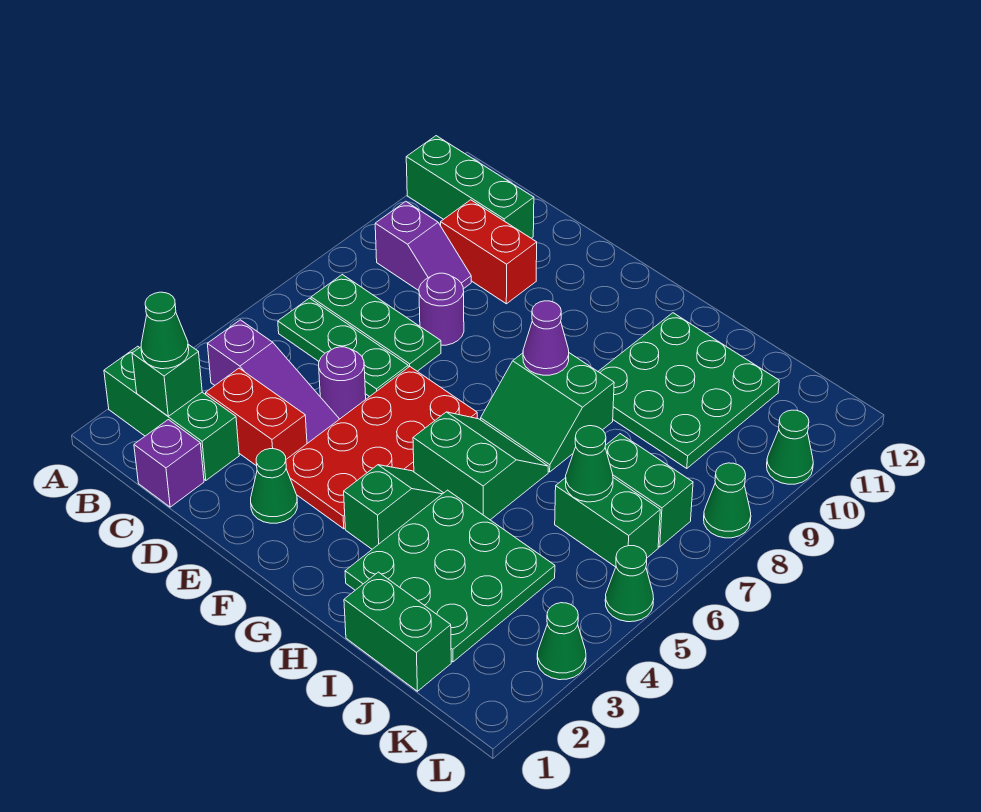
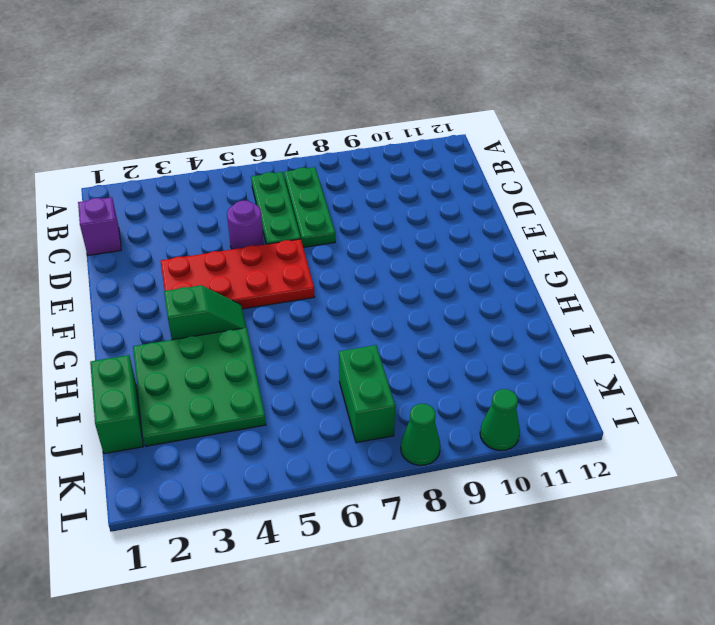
none -> green 1x3 brick [104,346,239,481]
none -> green 1x3 brick [406,136,534,238]
none -> purple 1x3 slope [208,320,339,443]

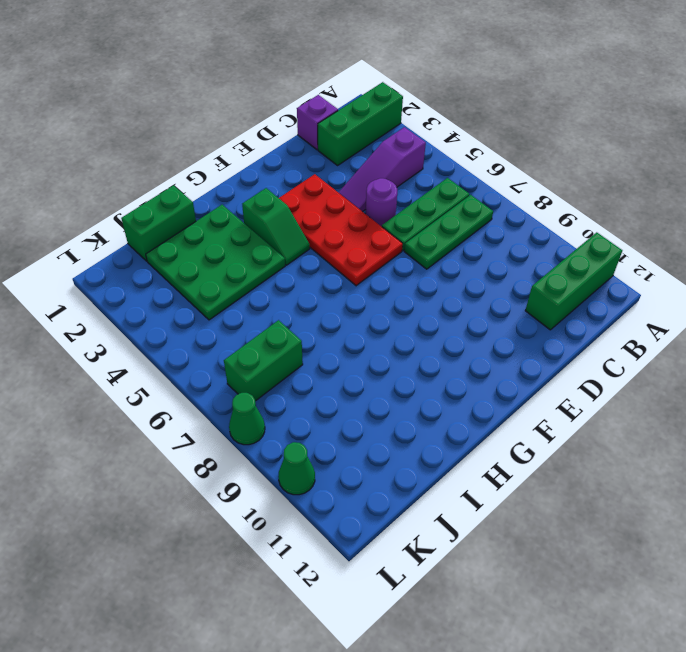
none -> purple 1x2 slope [375,201,471,291]
none -> red 1x2 brick [206,368,307,466]
none -> red 1x2 brick [441,200,537,304]

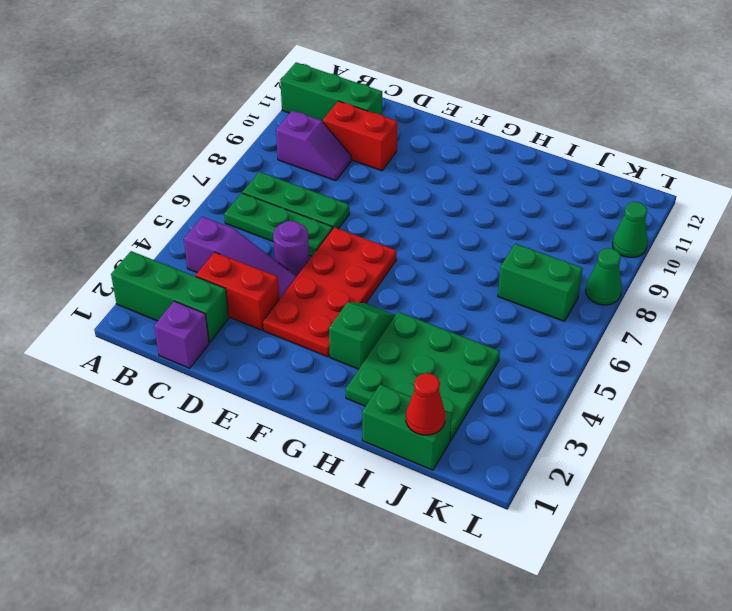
red 1x1 cone [406,373,445,435] -> none
none -> purple 1x1 round brick [419,273,464,345]
none -> green 1x1 cone [251,449,297,523]
none -> green 2x2 slope [413,412,548,520]

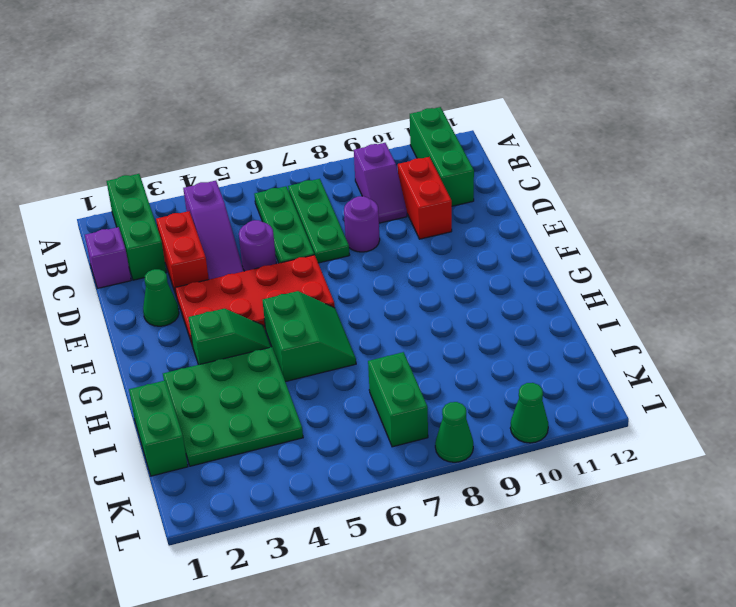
none -> green 2x2 slope [481,353,614,472]
none -> green 3x3 plate [598,313,779,469]
none -> green 1x2 brick [555,478,660,567]

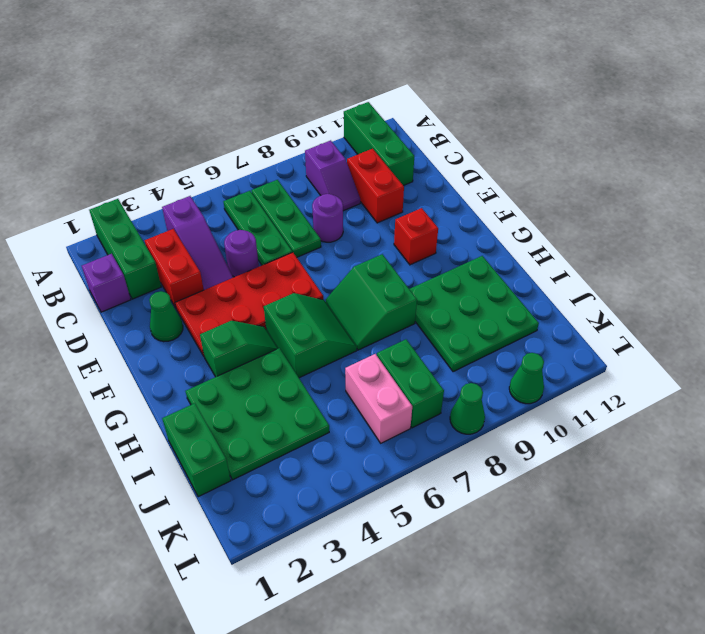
red 1x1 brick [394,208,438,265] -> none
pink 1x2 brick [345,354,412,443] -> green 1x2 brick [555,478,660,567]
none -> green 1x1 cone [537,603,586,680]
none -> green 1x1 cone [605,546,654,622]
none -> green 1x1 brick [132,344,202,416]

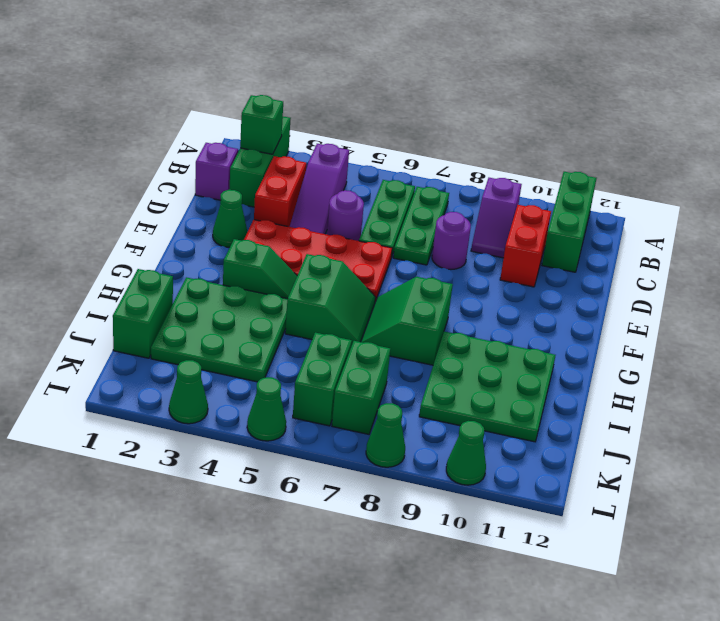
none -> purple 1x1 cone [523,301,569,375]
none -> green 1x1 cone [566,426,613,502]
none -> green 1x1 cone [141,292,189,369]

